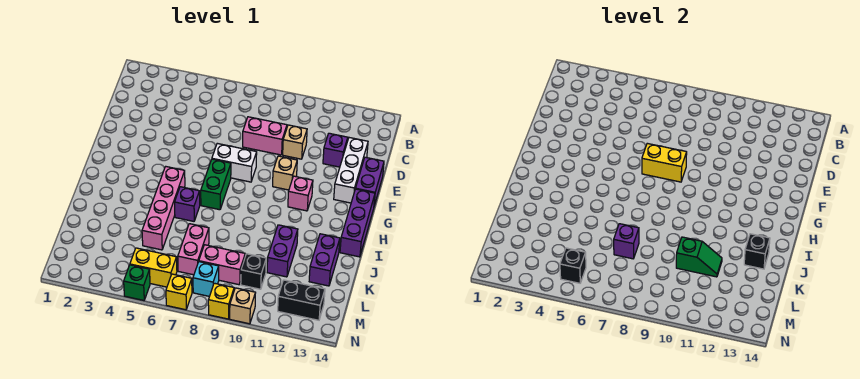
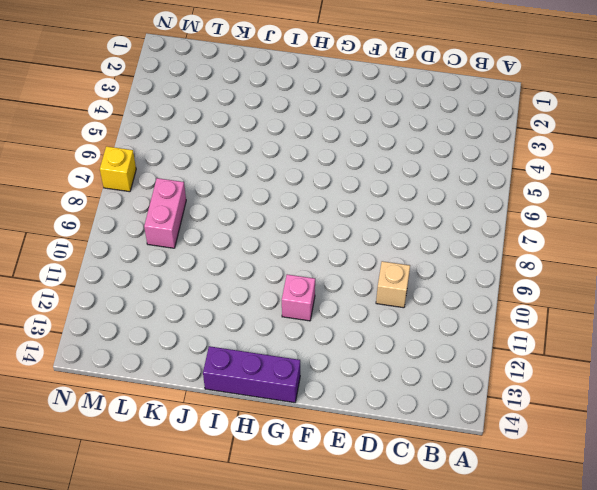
none -> pink 1x2 brick [243,117,287,155]
none -> purple 1x1 brick [323,133,348,167]
none -> white 1x3 brick [334,138,368,203]

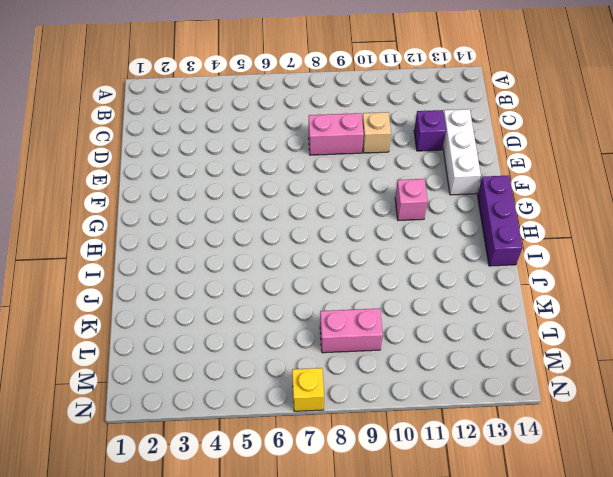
none -> purple 1x2 brick [356,157,384,206]
none -> white 1x2 brick [212,143,257,182]
none -> tan 1x1 brick [273,156,297,190]

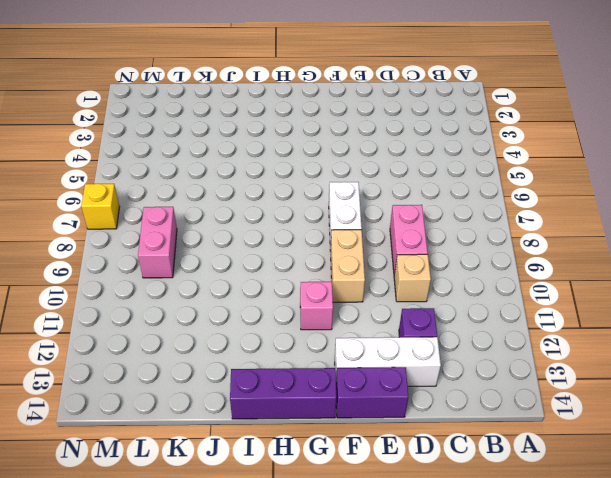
tan 1x2 brick [330,230,365,302] -> tan 1x1 brick [273,156,297,190]
none -> green 1x2 brick [201,159,231,210]
none -> pink 1x4 brick [142,167,185,250]
none -> purple 1x1 brick [175,187,200,221]

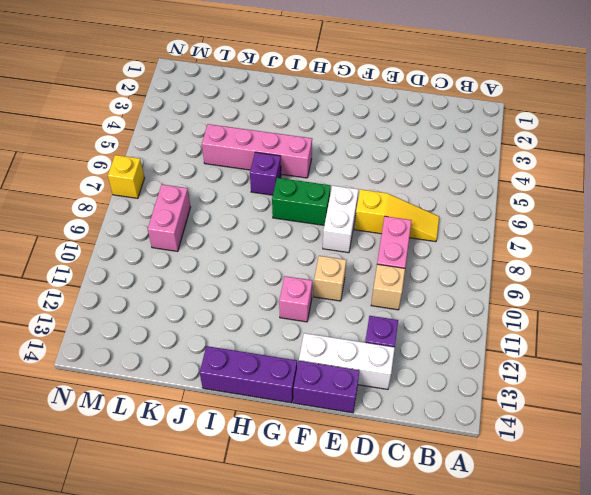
yellow 1x3 slope [354,189,439,242] -> none
none -> purple 1x2 brick [267,225,298,277]
none -> purple 1x2 brick [309,234,340,286]
none -> pink 1x2 brick [178,224,209,275]

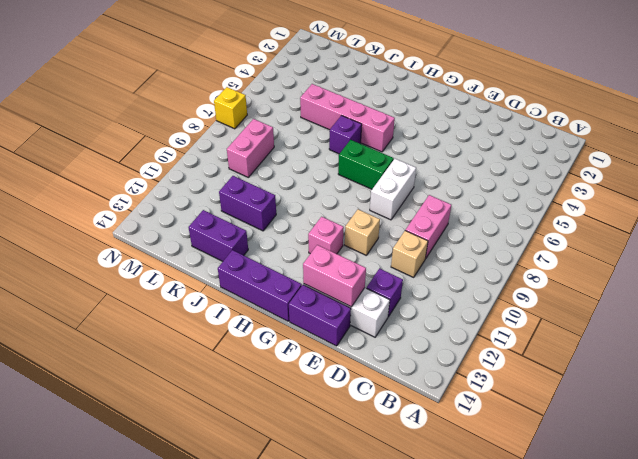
pink 1x2 brick [303,245,366,307] -> pink 1x2 brick moved to [178,224,209,275]
none -> black 1x1 brick [241,254,266,289]
none -> yellow 1x2 brick [130,248,177,287]
none -> cyan 1x1 brick [193,262,219,296]

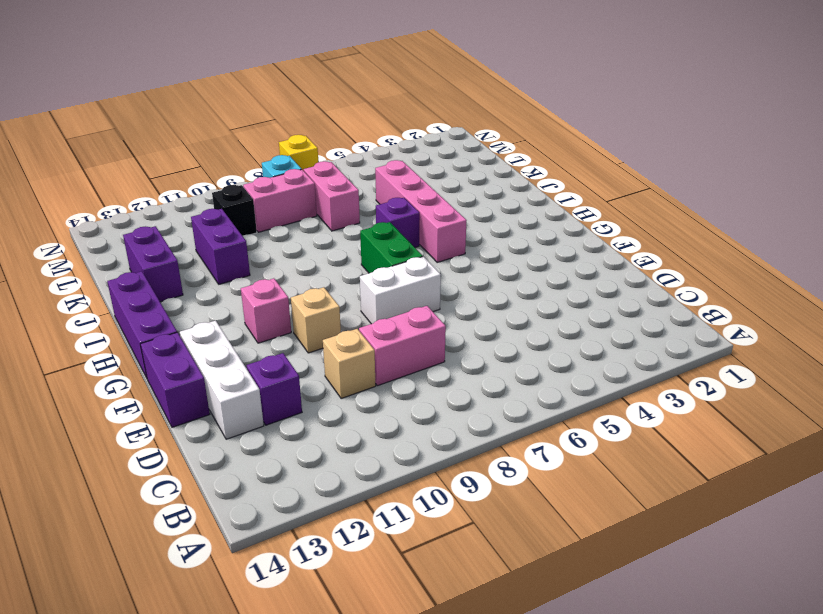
none -> yellow 1x2 brick [130,248,177,287]
none -> black 1x2 brick [278,280,325,320]
none -> green 1x1 brick [124,265,150,300]

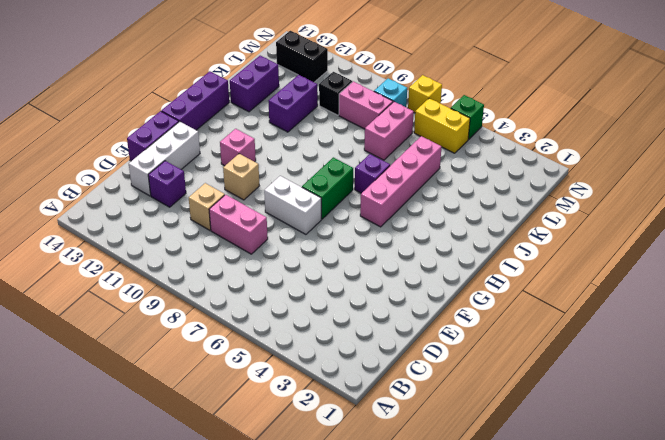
none -> yellow 1x1 brick [208,283,234,319]
none -> tan 1x1 brick [230,288,255,324]
none -> yellow 1x2 brick [642,143,687,182]

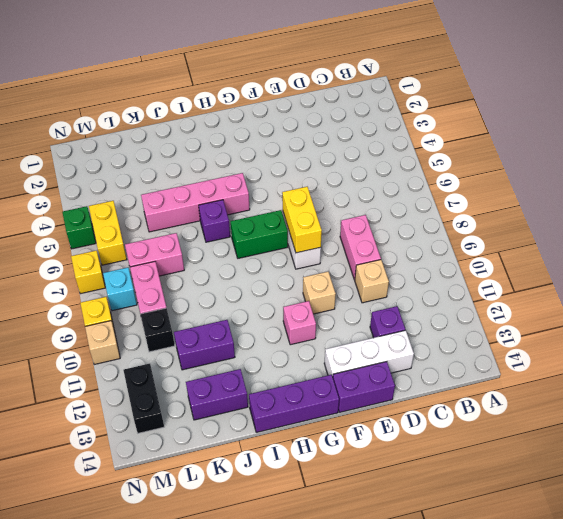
none -> black 1x1 brick [744,234,770,269]
none -> purple 1x1 brick [614,224,639,259]
none -> green 1x2 slope [676,237,722,277]

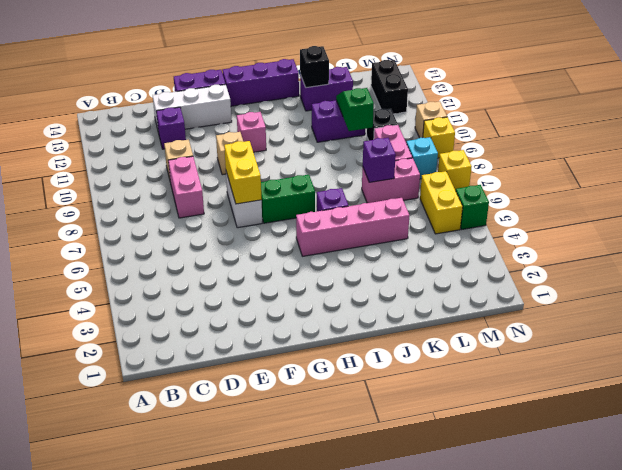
none -> black 1x1 brick [560,248,586,283]

